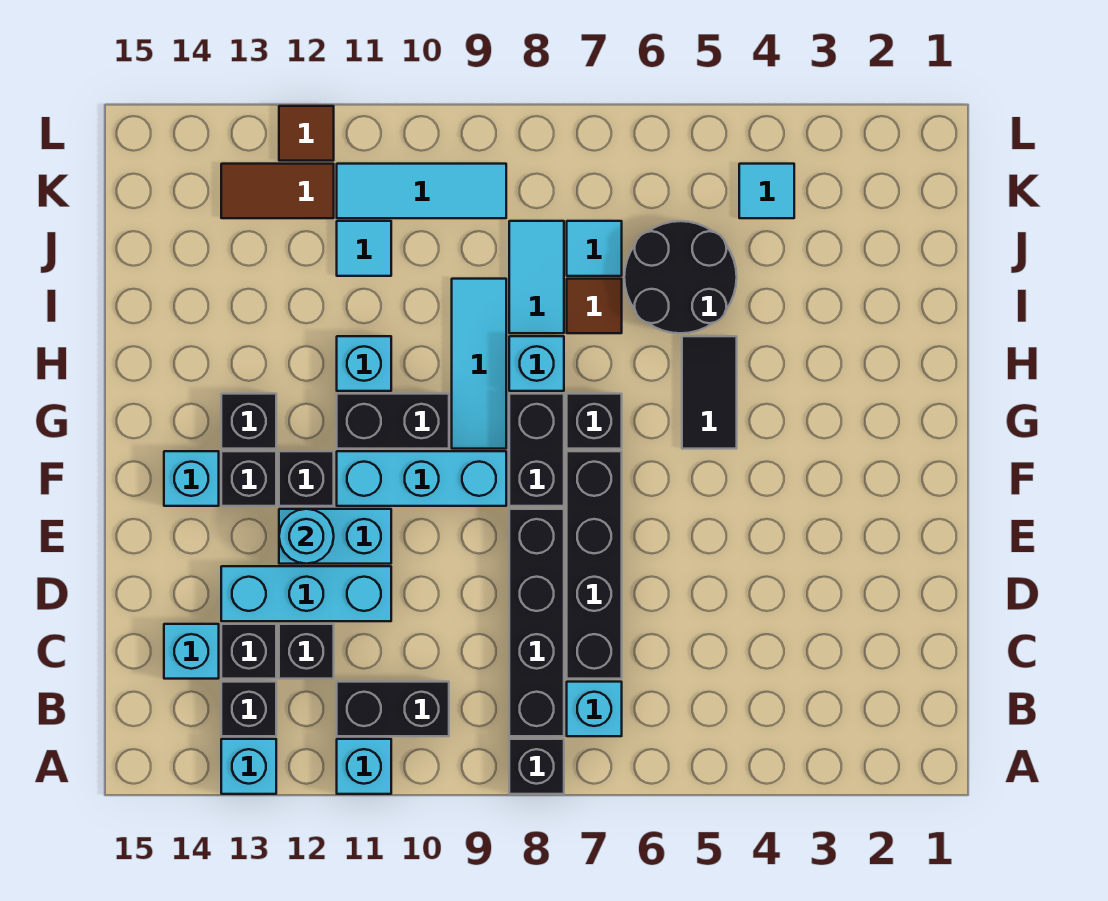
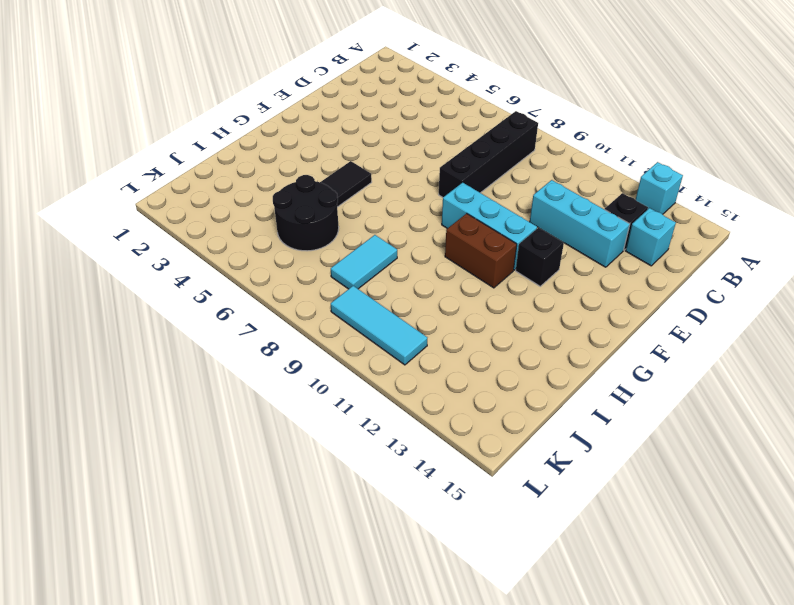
brown 1x2 brick [445,213,517,288] -> black 1x2 brick [337,394,449,449]
none -> black 1x1 brick [509,739,564,794]
none -> cyan 1x1 brick [337,739,391,794]
none -> cyan 1x1 brick [567,682,622,736]
none -> black 1x2 brick [337,682,449,736]

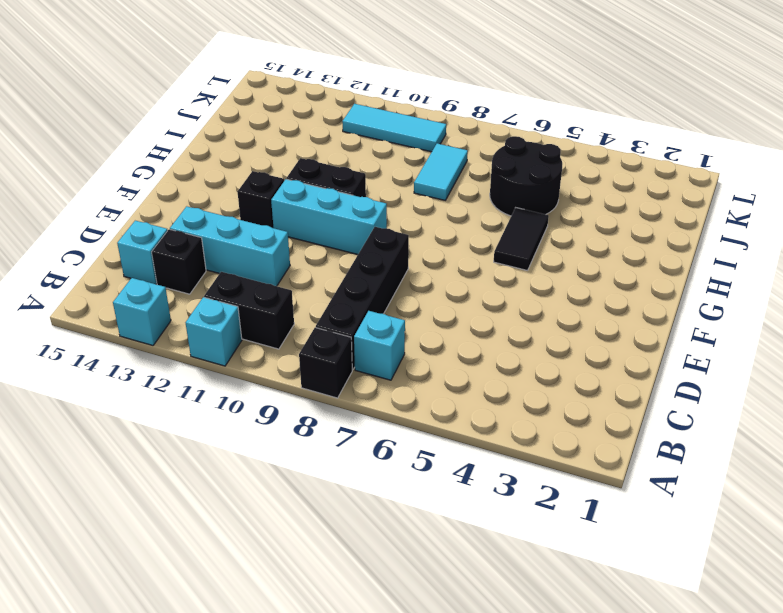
none -> black 1x1 brick [221,682,276,736]
none -> black 1x4 brick [567,451,622,679]
none -> black 1x1 brick [279,624,334,679]
none -> cyan 1x2 brick [279,509,391,564]

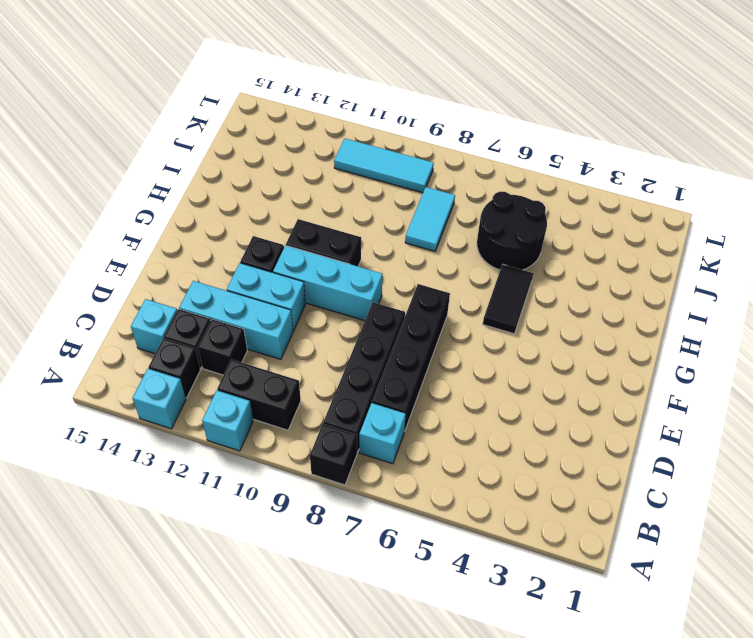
none -> black 1x2 brick [509,394,564,506]
none -> black 1x1 brick [221,451,276,506]
none -> cyan 1x1 brick [164,451,219,506]
none -> black 1x1 brick [567,394,622,449]

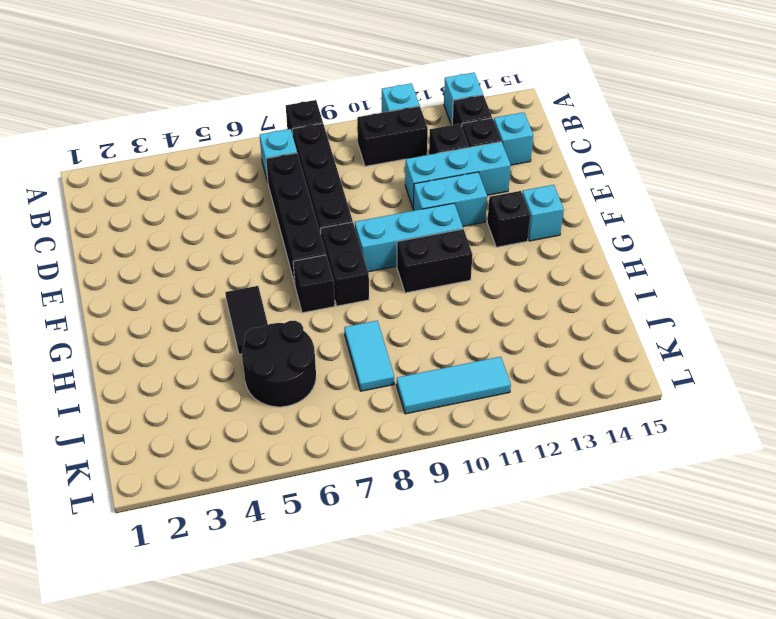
none -> black 1x1 brick [279,451,334,506]
none -> cyan 1x3 tile [452,279,506,449]
none -> black 1x1 brick [221,394,276,449]
none -> cyan 1x1 brick [509,336,564,391]

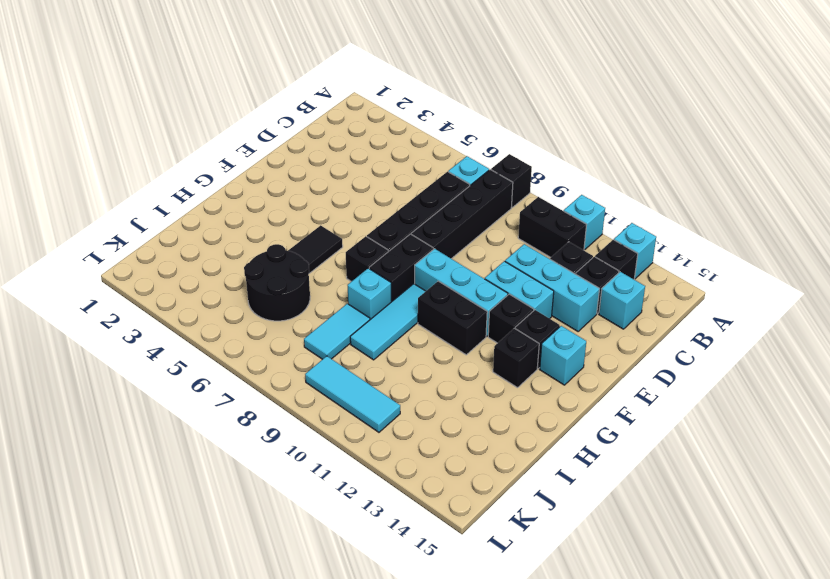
none -> cyan 1x1 brick [337,336,391,391]
none -> brown 1x1 tile [567,279,622,333]
none -> cyan 1x1 tile [567,221,622,276]
none -> cyan 1x1 tile [337,221,391,276]

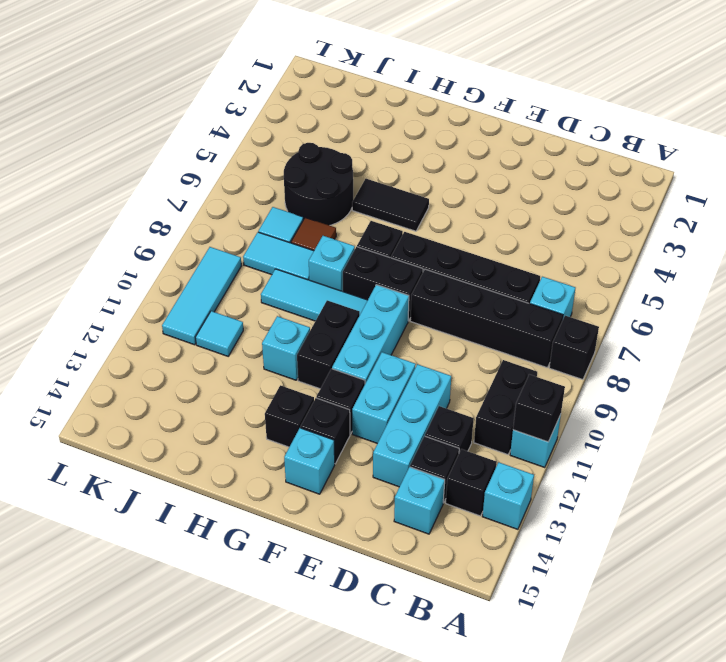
black 1x1 brick [513,374,565,442] -> none
none -> cyan 1x1 tile [739,164,794,218]
none -> brown 1x2 tile [221,164,334,218]
none -> brown 1x1 tile [279,106,334,161]
none -> cyan 1x1 round brick [279,509,334,564]

